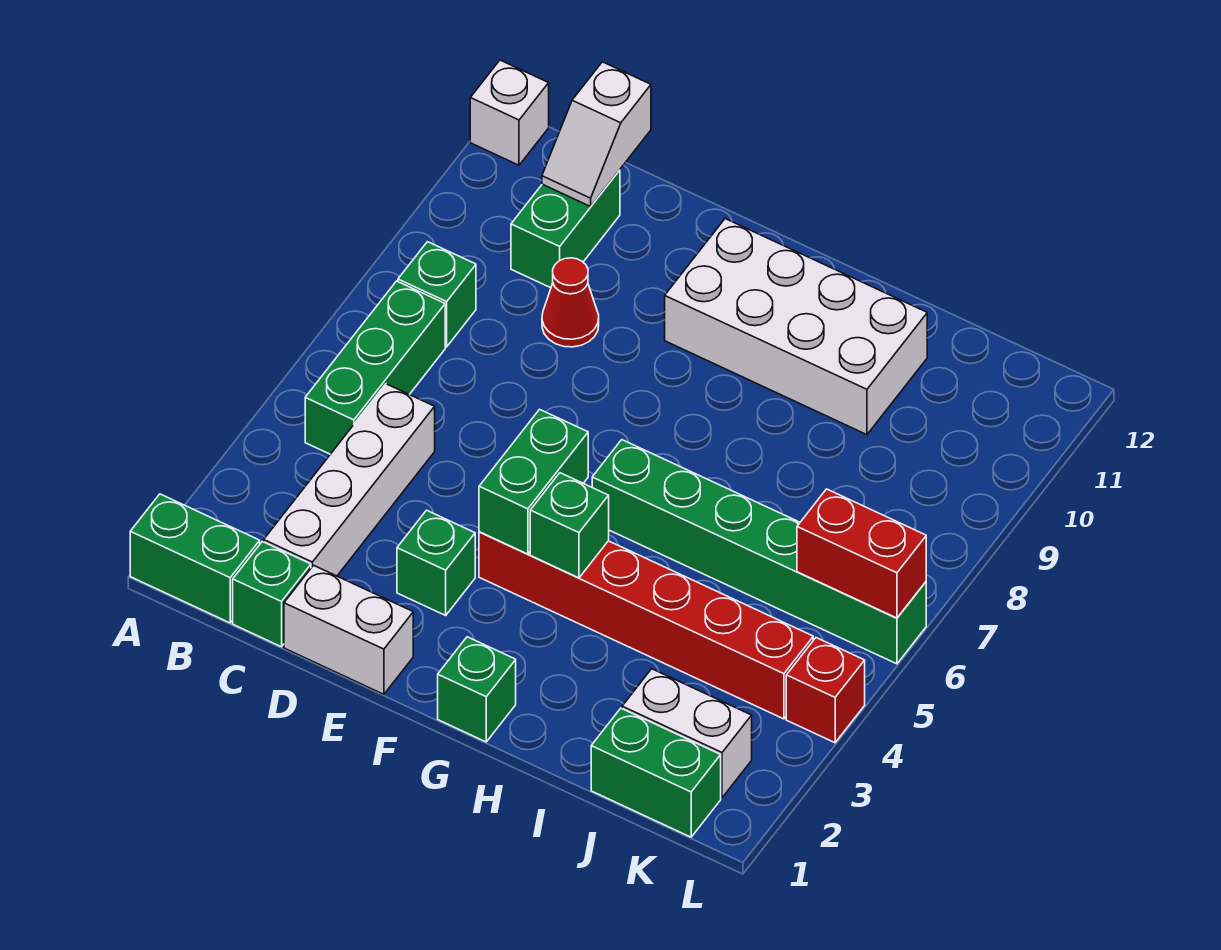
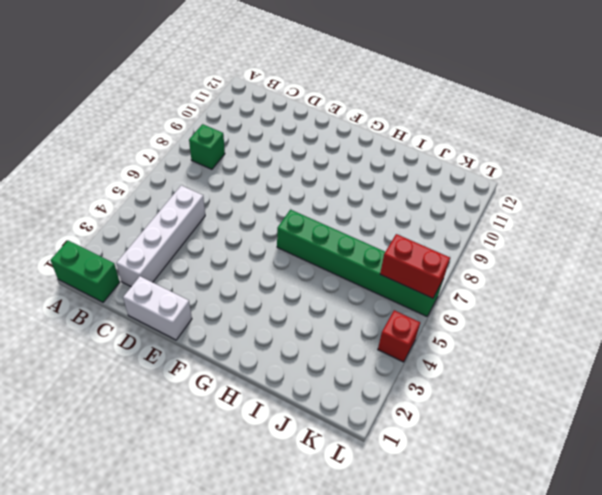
none -> white 1x1 brick [470,60,549,165]
none -> green 1x3 brick [305,281,445,454]
none -> green 1x1 brick [233,542,311,647]

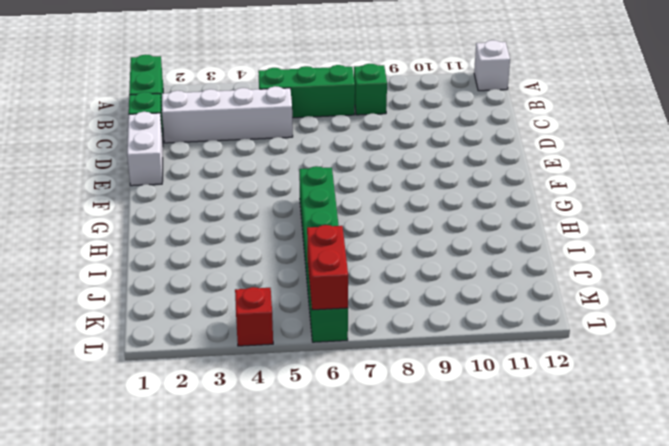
none -> green 1x2 brick [511,170,620,288]
none -> red 1x1 cone [542,258,599,347]
none -> green 1x1 brick [397,510,475,615]

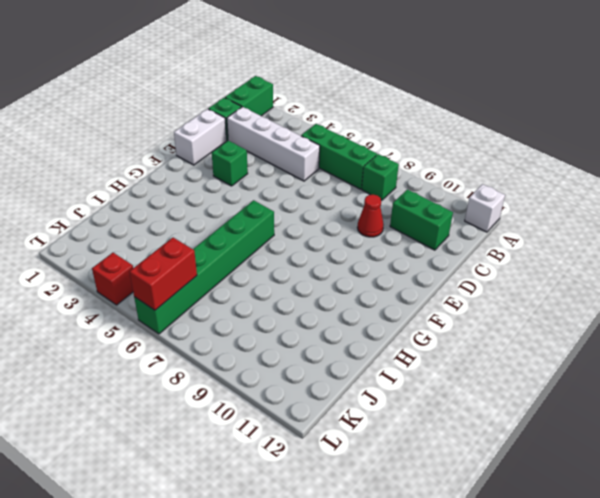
none -> red 1x6 brick [479,532,813,719]
none -> white 2x4 brick [665,219,927,435]
none -> green 1x1 brick [438,637,516,742]

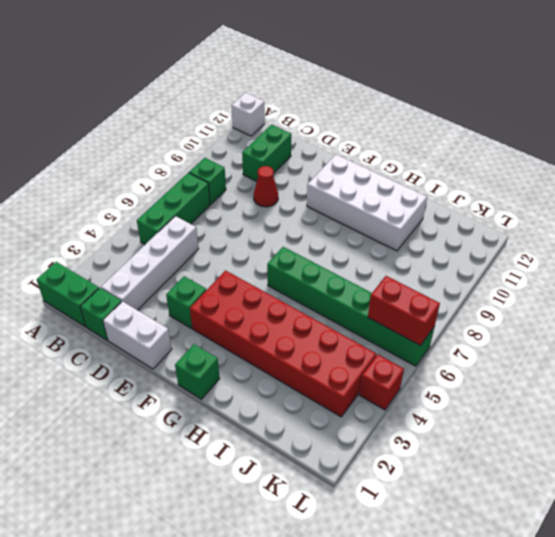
red 2x6 brick [190,271,376,417] -> red 1x6 brick [479,532,813,719]
none -> green 1x2 brick [591,708,721,837]
none -> white 1x2 brick [622,669,752,798]
none -> white 1x2 slope [542,62,651,207]

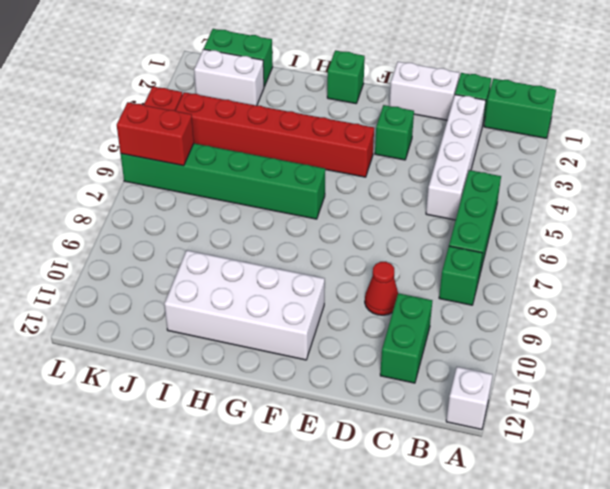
none -> white 1x2 slope [542,62,651,207]
none -> green 1x2 brick [479,409,588,554]
none -> green 1x1 brick [530,473,609,578]

